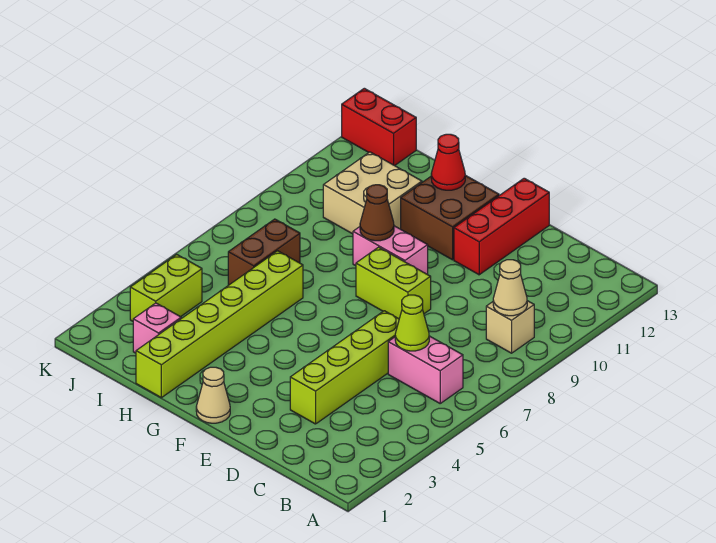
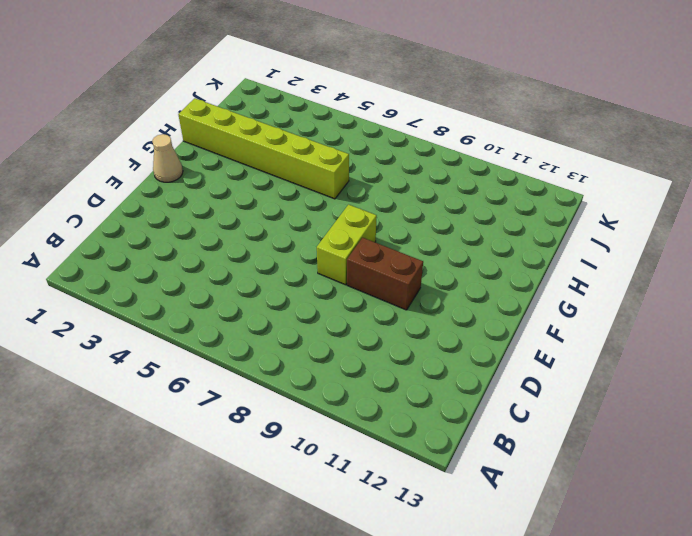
brown 1x2 brick [347,238,423,310] -> brown 1x2 brick moved to [228,219,300,285]
none -> pink 1x2 brick [388,336,463,403]
none -> tan 1x1 brick [486,301,534,353]
none -> lime 1x4 brick [290,311,399,424]

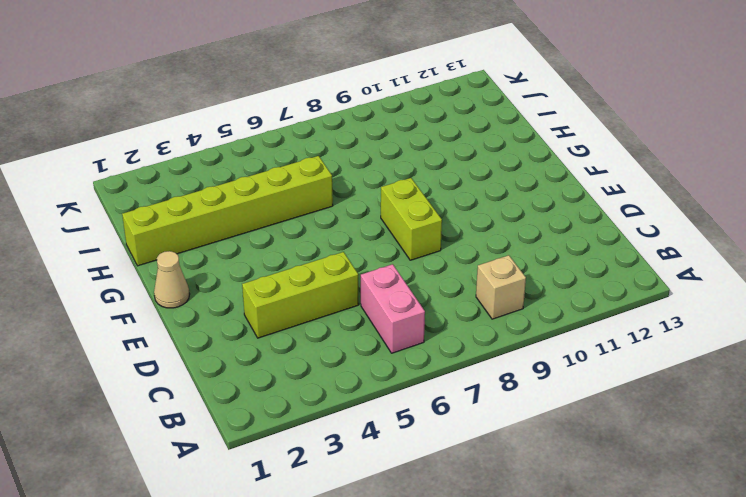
lime 1x3 brick [242,252,359,338] -> lime 1x4 brick [290,311,399,424]
none -> red 1x3 brick [454,178,549,275]
none -> pink 1x2 brick [353,226,428,275]
none -> brown 2x2 brick [401,175,499,260]

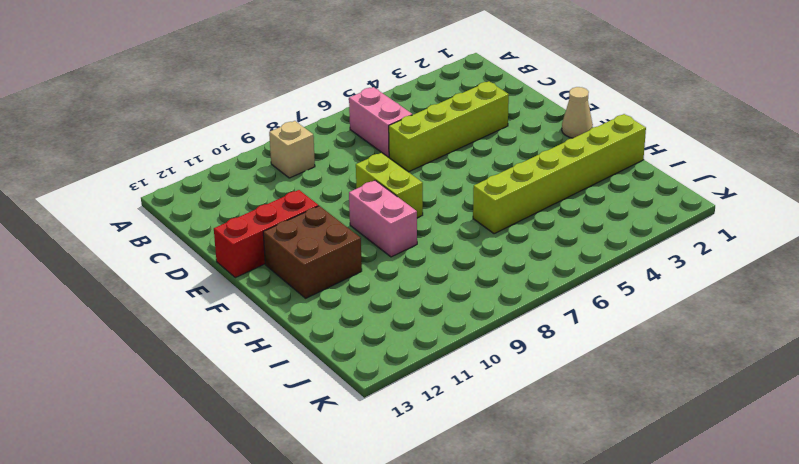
none -> tan 2x2 brick [323,152,422,234]
none -> pink 1x1 brick [133,303,181,353]
none -> brown 1x2 brick [228,219,300,285]

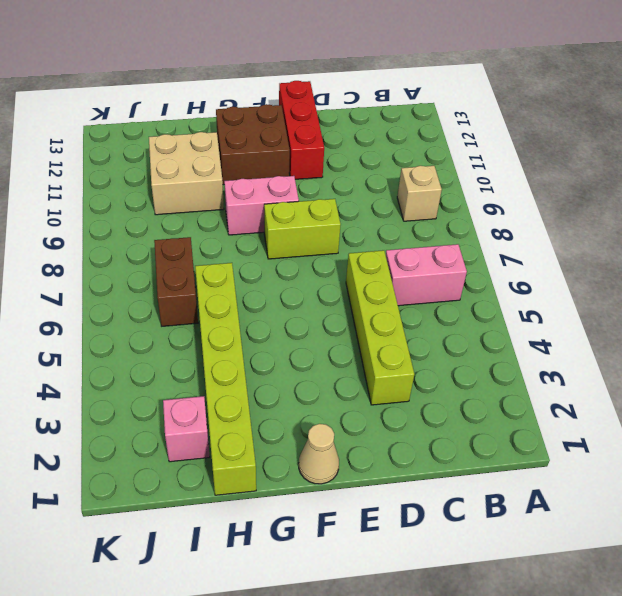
none -> lime 1x2 brick [130,255,202,321]
none -> red 1x2 brick [342,88,416,166]
none -> tan 1x1 cone [493,260,527,316]

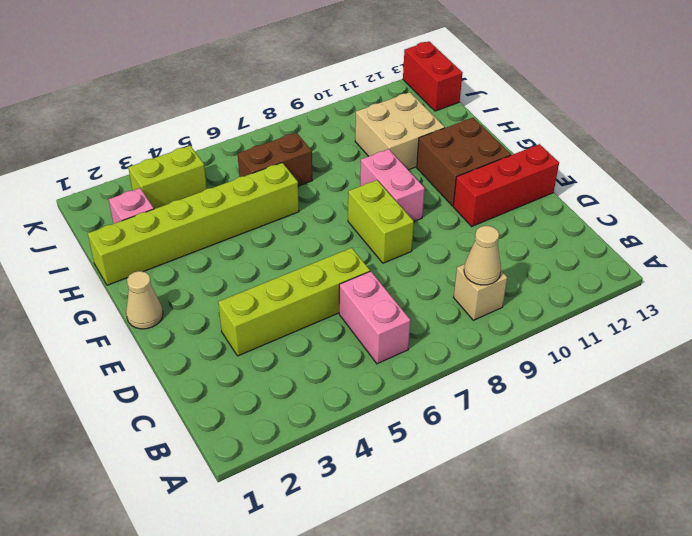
none -> lime 1x1 cone [395,295,429,351]
none -> brown 1x1 cone [360,185,394,241]
none -> red 1x1 cone [431,134,465,190]

